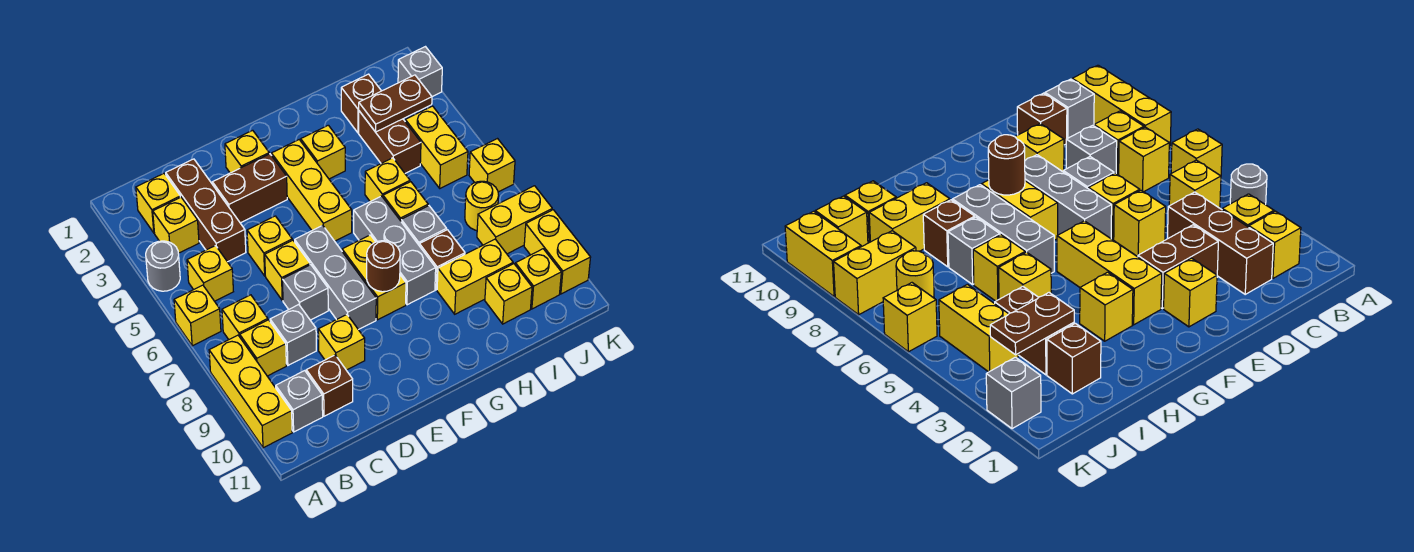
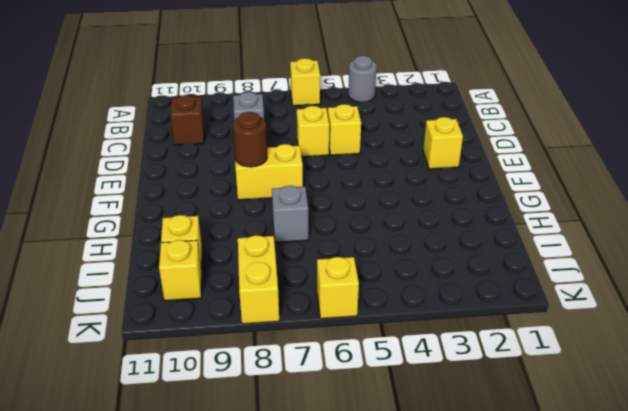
none -> yellow 1x3 brick [209,335,292,448]
none -> yellow 1x1 brick [136,174,180,233]
none -> yellow 1x1 brick [153,197,199,253]
none -> yellow 1x1 brick [187,246,233,301]

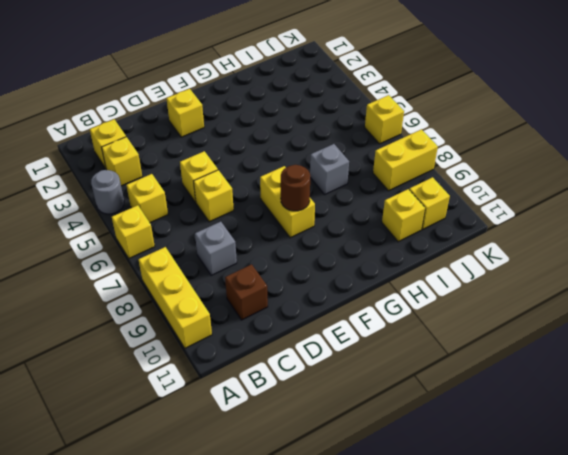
none -> yellow 1x1 brick [222,295,268,339]
none -> yellow 1x1 brick [240,320,286,376]
none -> grey 1x1 brick [276,371,323,432]
none -> brown 1x3 brick [166,159,246,262]

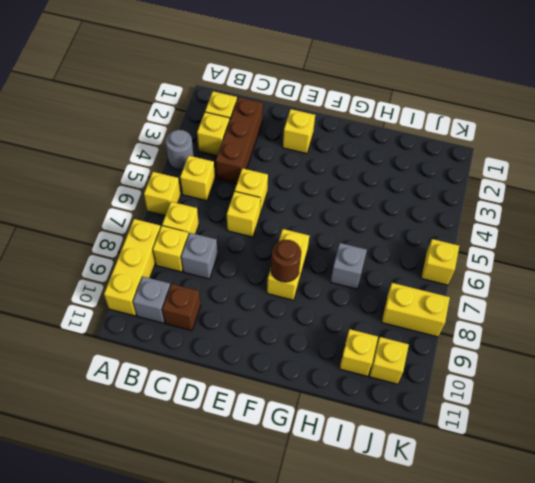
none -> brown 1x2 brick [212,154,287,223]
none -> grey 1x1 brick [282,265,328,320]
none -> yellow 1x1 brick [318,315,365,370]
none -> grey 1x3 brick [295,225,376,330]

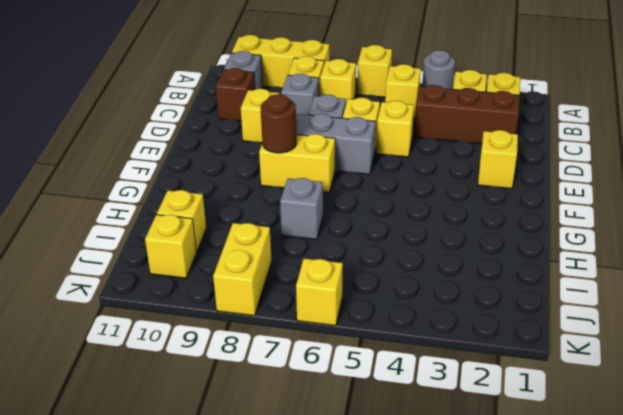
none -> brown 1x2 brick [212,154,287,223]
none -> yellow 1x3 brick [271,140,352,241]
none -> yellow 1x1 brick [301,125,345,179]
none -> grey 1x3 brick [354,196,436,305]

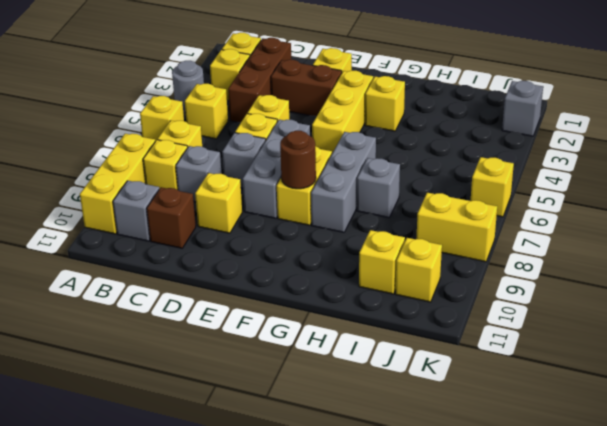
none -> yellow 1x1 brick [365,158,410,202]
none -> yellow 1x1 brick [383,182,428,221]
none -> brown 1x1 brick [419,230,465,290]
none -> yellow 1x2 brick [437,239,513,314]

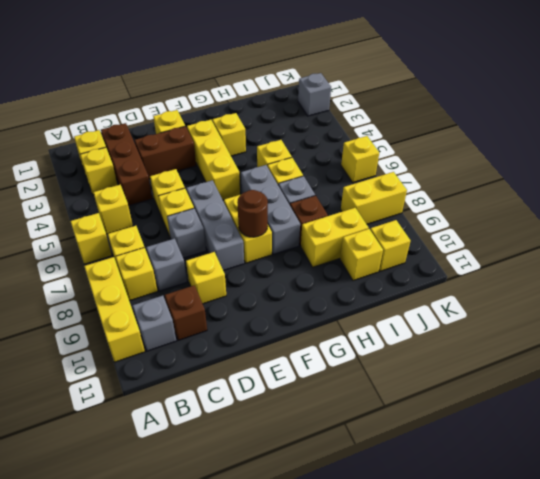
none -> grey 1x1 round brick [146,241,180,291]
none -> brown 1x1 brick [341,74,381,133]
none -> brown 1x2 brick [359,111,421,173]
none -> yellow 1x2 brick [405,106,468,188]

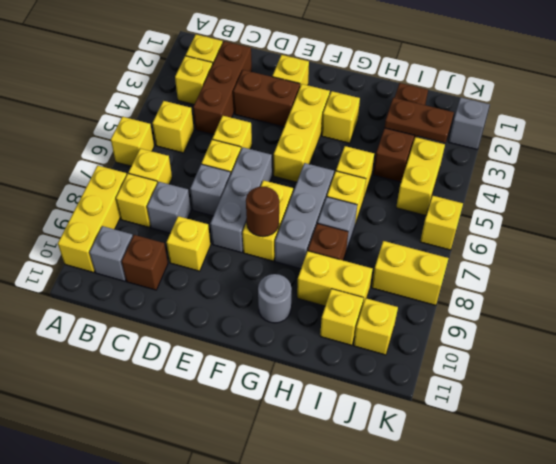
grey 1x1 round brick [258,274,292,323] -> grey 1x1 round brick moved to [146,241,180,291]
none -> yellow 1x1 round brick [465,181,499,231]
none -> yellow 1x2 brick [524,210,591,294]

